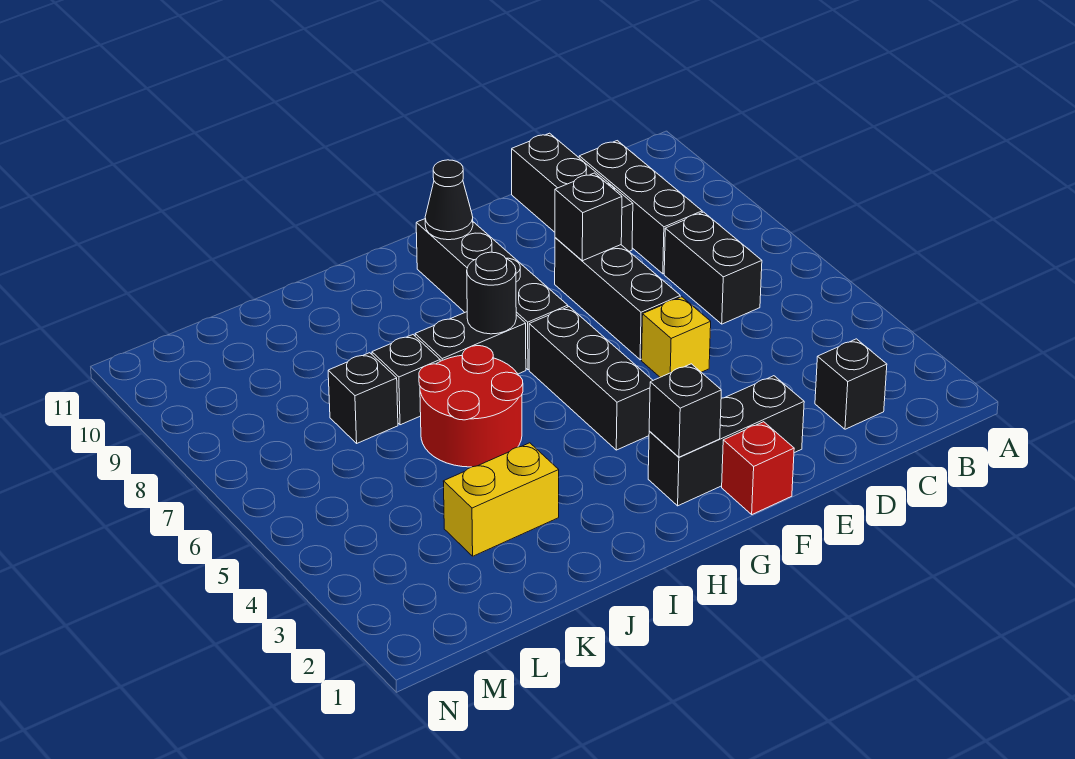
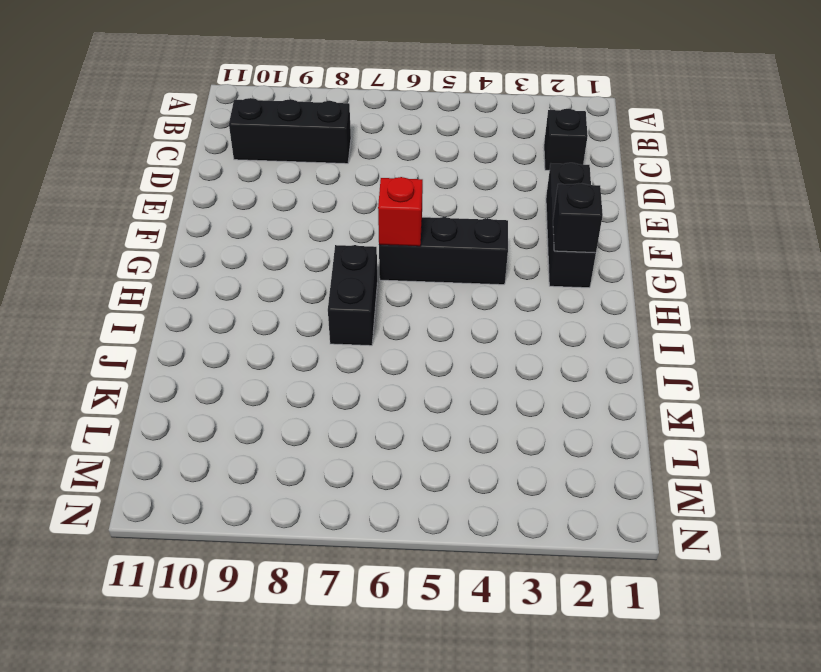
red 1x1 brick [378,177,423,246] -> red 1x1 brick moved to [722,422,794,514]
none -> black 1x2 brick [664,212,762,324]
none -> black 1x3 brick [512,133,633,251]
none -> yellow 1x1 brick [642,297,711,377]

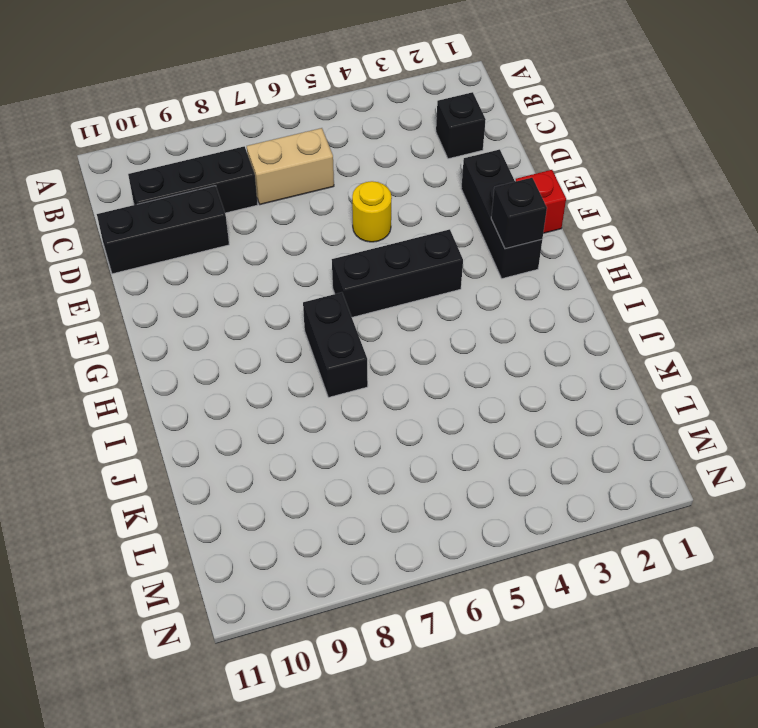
tan 1x2 brick [247,128,334,205] -> black 1x2 brick [664,212,762,324]
yellow 1x1 round brick [352,181,392,242] -> yellow 1x1 brick [642,297,711,377]
none -> black 1x3 brick [555,238,680,360]
none -> black 1x4 brick [416,219,568,370]
none -> red 2x2 round brick [419,346,523,467]

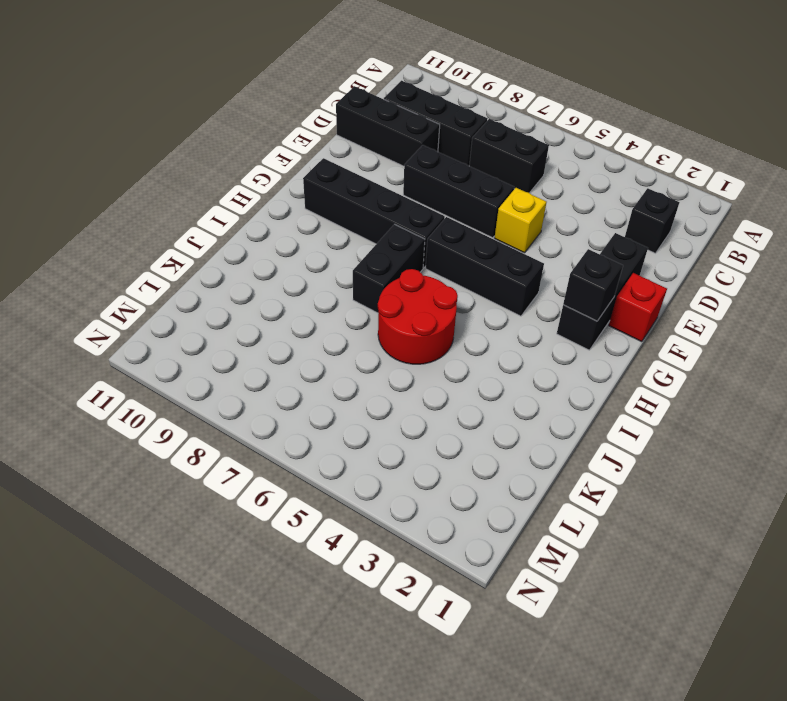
none -> yellow 1x2 brick [443,443,559,556]
none -> black 1x1 brick [372,335,440,425]
none -> black 1x1 brick [328,353,398,443]

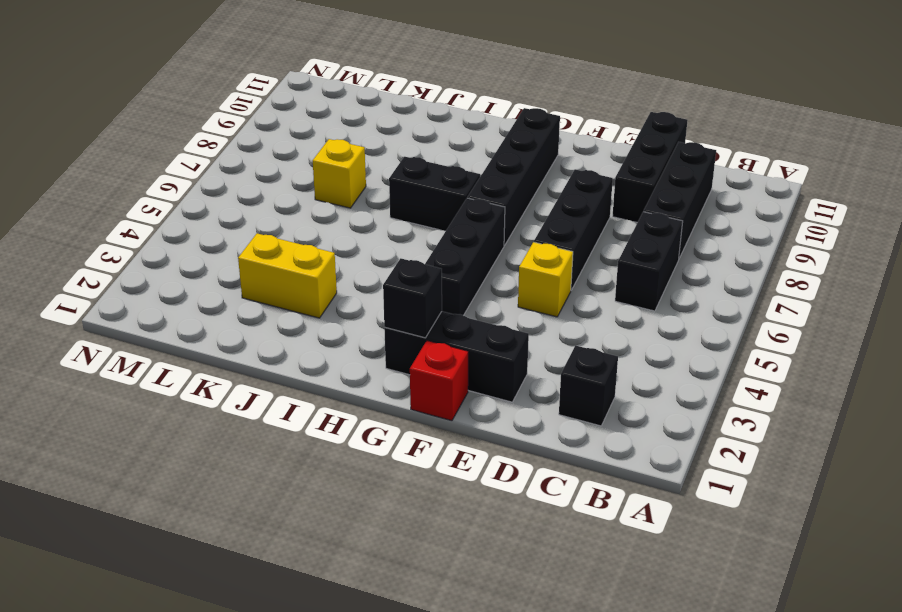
yellow 1x1 brick [313,139,366,208] -> black 1x1 brick [328,353,398,443]
none -> red 2x2 round brick [419,346,523,467]
none -> black 1x1 brick [372,335,440,425]
none -> black 1x1 brick [555,173,622,261]

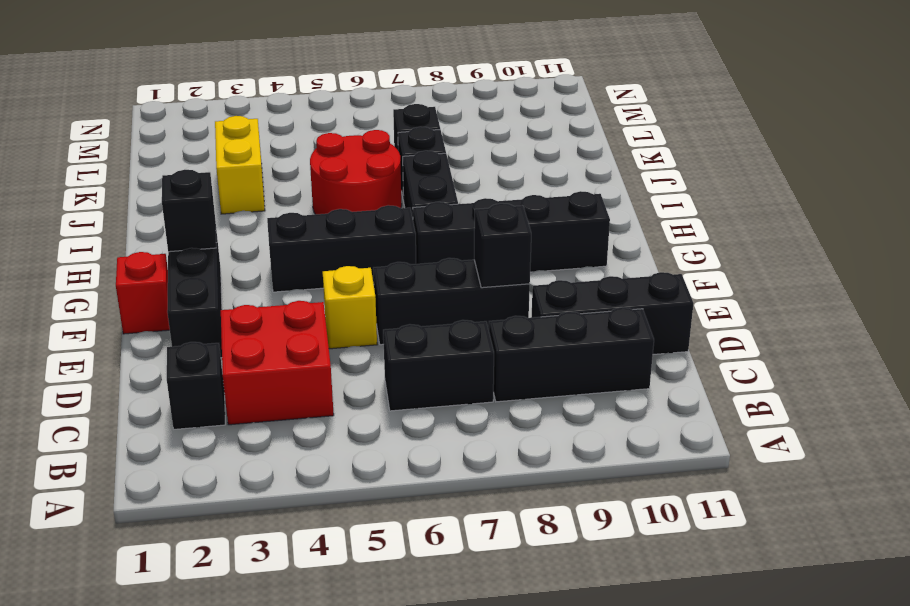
red 2x2 brick [221,301,334,425] -> none
none -> black 1x1 cone [425,160,473,240]
none -> black 1x1 round brick [467,252,516,334]

